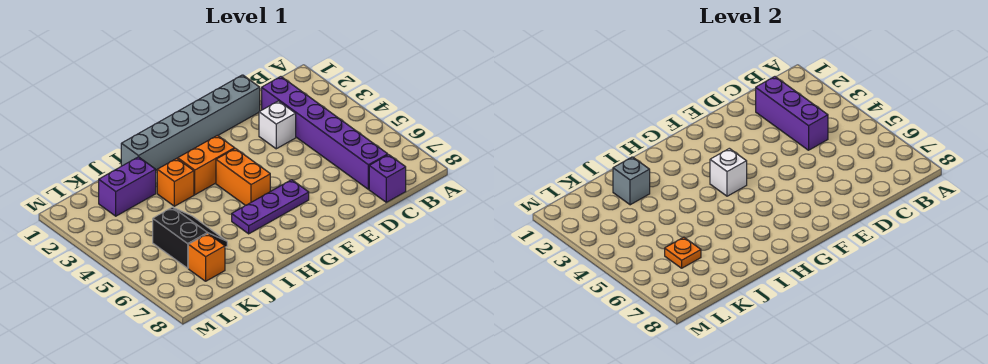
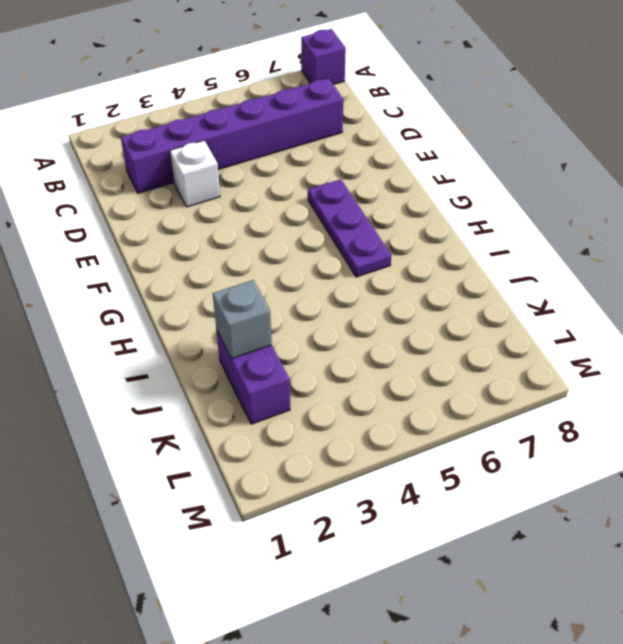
purple 1x1 brick [301,29,346,85] -> purple 1x1 brick moved to [369,155,406,202]
none -> grey 1x6 brick [121,75,260,170]
none -> orange 1x2 brick [177,135,235,195]
none -> orange 1x2 brick [216,148,270,205]

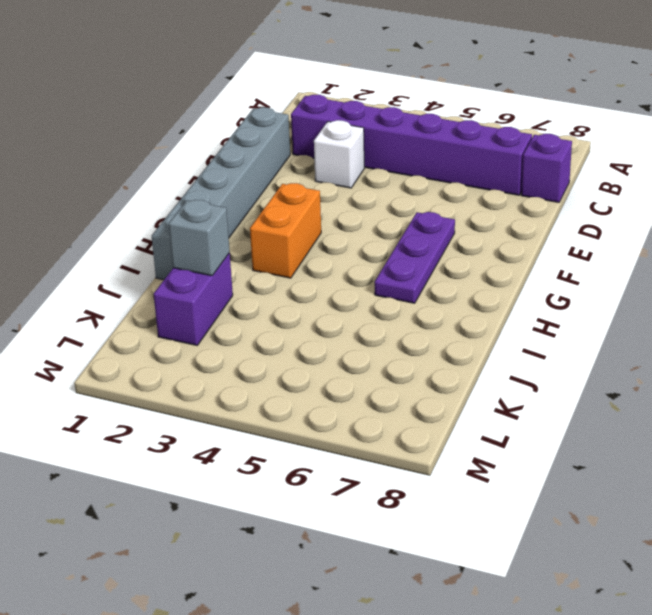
none -> orange 1x2 brick [216,148,270,205]
none -> orange 1x1 brick [157,158,194,206]
none -> black 2x2 slope [153,207,227,268]

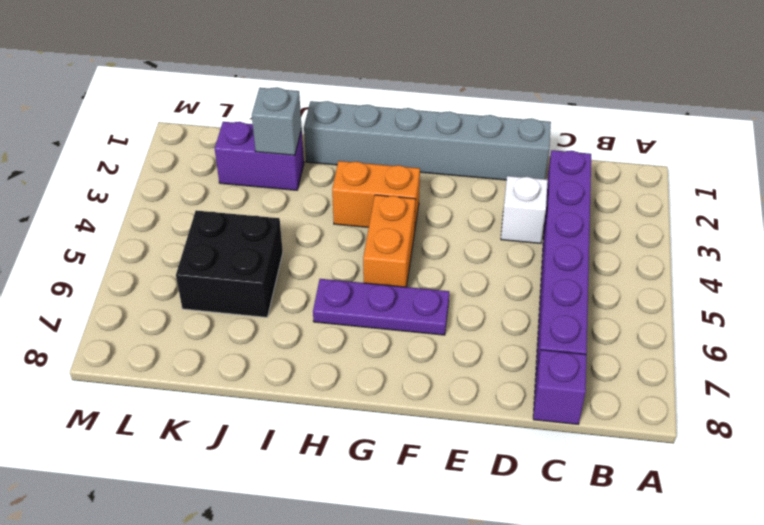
black 2x2 brick [176,210,283,317] -> black 2x2 slope [153,207,227,268]
none -> orange 1x1 brick [157,158,194,206]
none -> orange 1x1 brick [188,234,225,281]
none -> purple 1x3 brick [756,77,828,150]

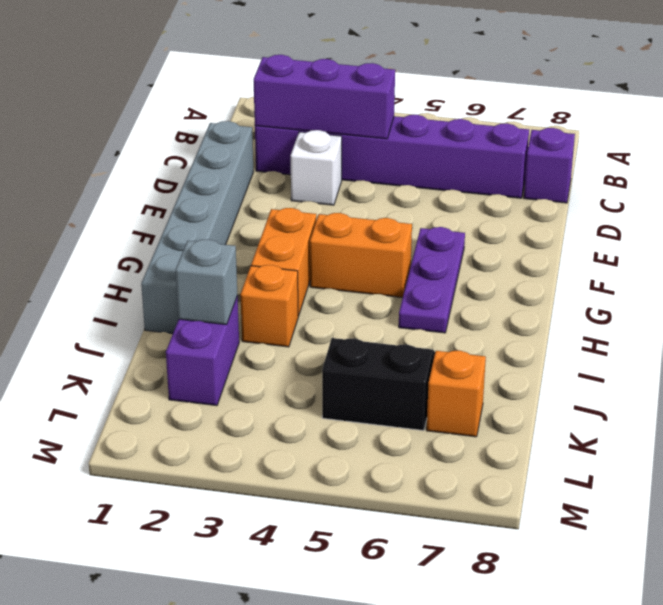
none -> white 1x1 brick [710,148,747,196]
none -> orange 1x1 plate [665,237,701,268]

